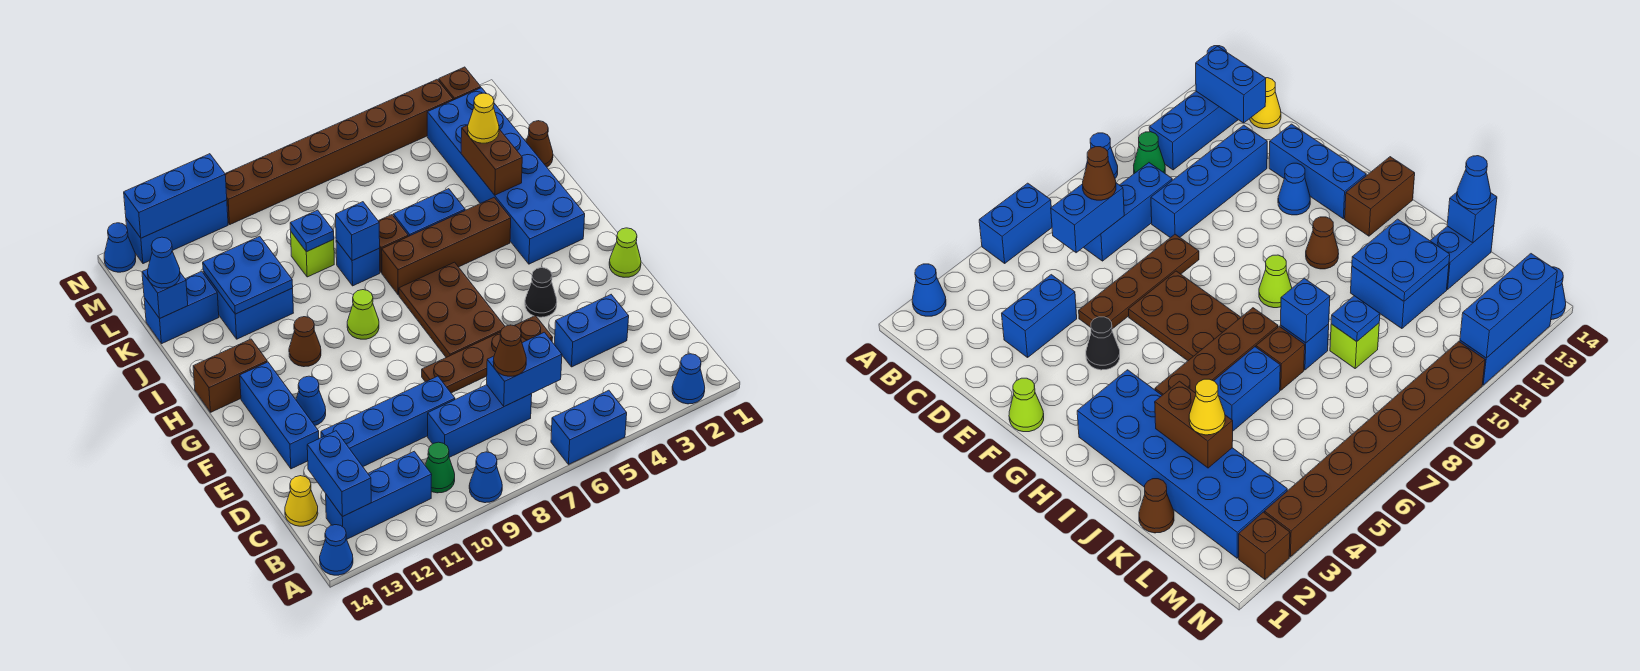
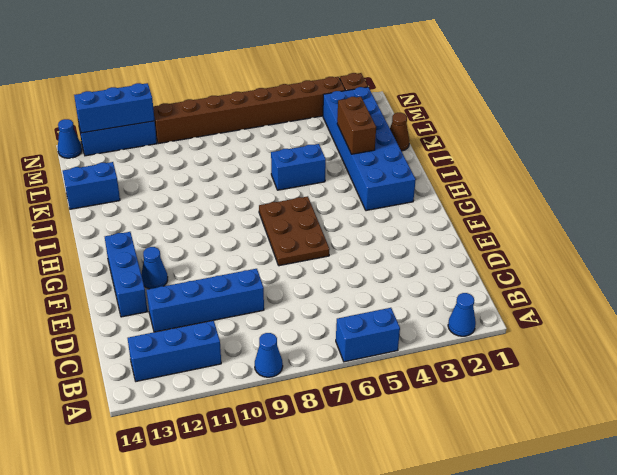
none -> blue 1x1 cone [320,525,353,575]
none -> green 1x1 cone [425,442,455,493]
none -> blue 1x3 brick [428,385,532,457]
none -> yellow 1x1 cone [285,476,318,526]

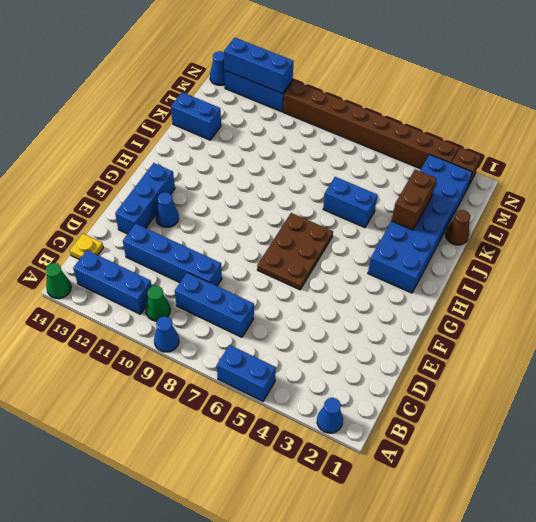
green 1x1 cone [46,263,71,299] -> blue 1x1 cone [320,525,353,575]
yellow 1x1 plate [70,234,103,259] -> yellow 1x1 cone [285,476,318,526]
none -> blue 1x2 brick [554,295,629,367]
none -> brown 1x4 plate [422,316,553,393]
none -> lime 1x1 cone [609,228,641,277]
none -> black 1x1 cone [525,268,557,317]

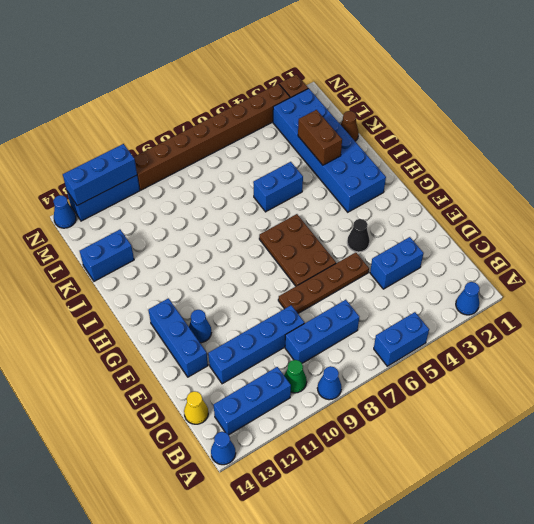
none -> lime 1x1 cone [609,228,641,277]
none -> lime 1x1 cone [347,290,379,339]
none -> brown 1x1 cone [289,317,321,367]
none -> brown 1x2 brick [193,339,267,412]

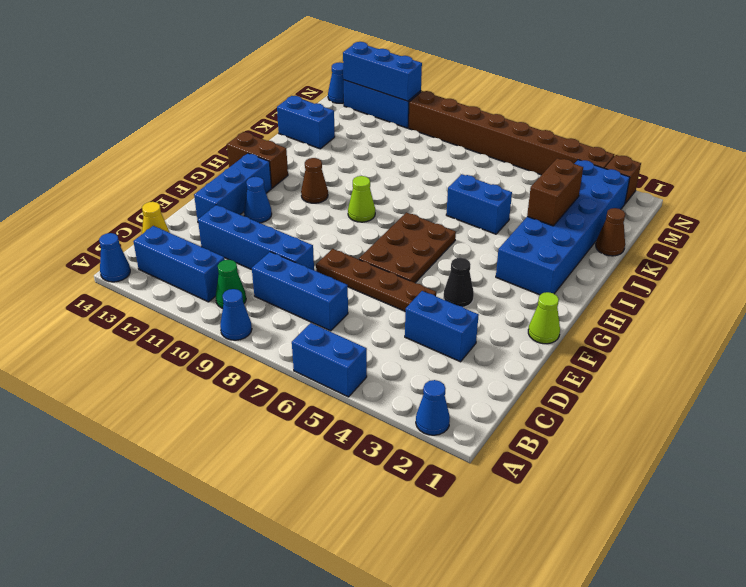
none -> brown 1x4 brick [382,198,511,295]
none -> brown 1x1 brick [379,215,408,273]
none -> blue 1x1 brick [336,240,380,286]
none -> blue 2x2 brick [203,271,293,339]

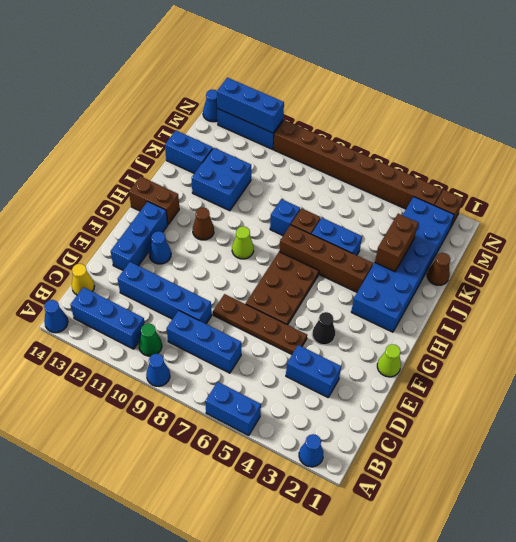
none -> lime 1x1 brick [291,232,334,277]
none -> blue 1x2 brick [307,431,371,517]
none -> blue 1x2 brick [487,332,562,406]
none -> blue 1x1 brick [336,202,380,261]

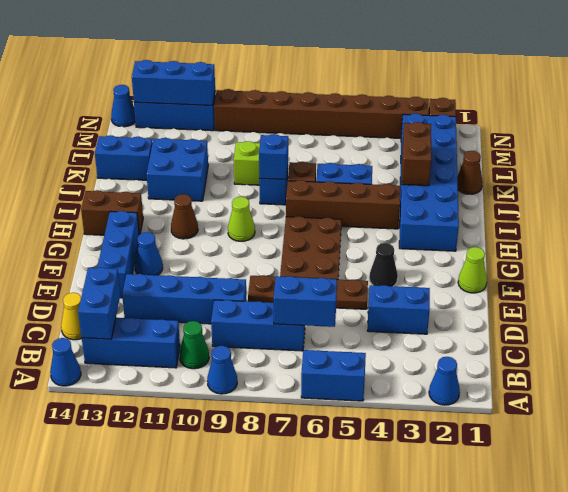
none -> blue 2x2 plate [203,236,293,314]
none -> blue 1x1 plate [290,210,334,252]
none -> blue 1x1 brick [142,269,188,318]
none -> brown 1x1 cone [493,325,526,376]

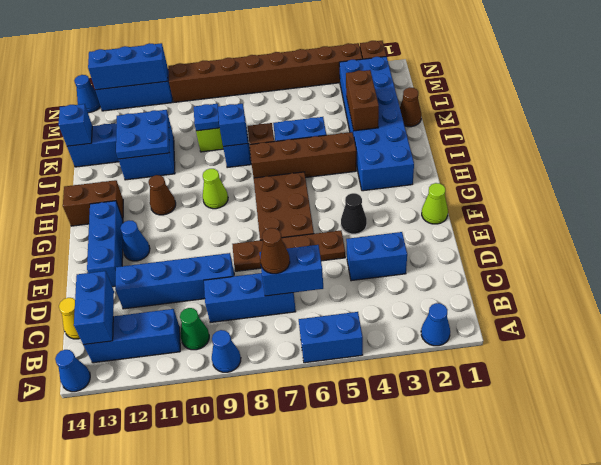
none -> yellow 1x1 cone [468,93,499,143]
none -> blue 1x1 cone [148,237,180,288]

